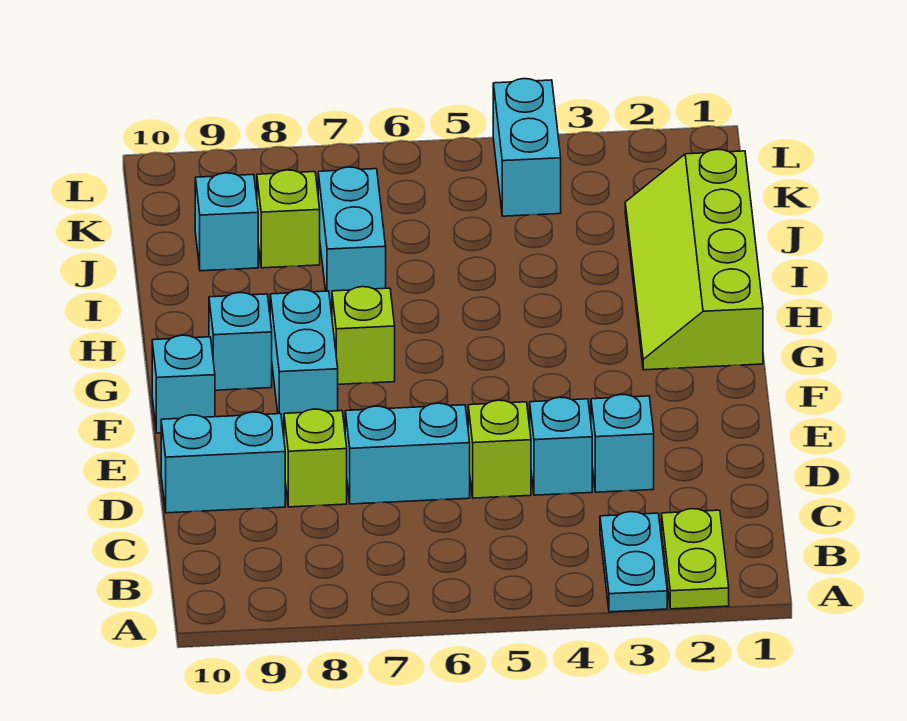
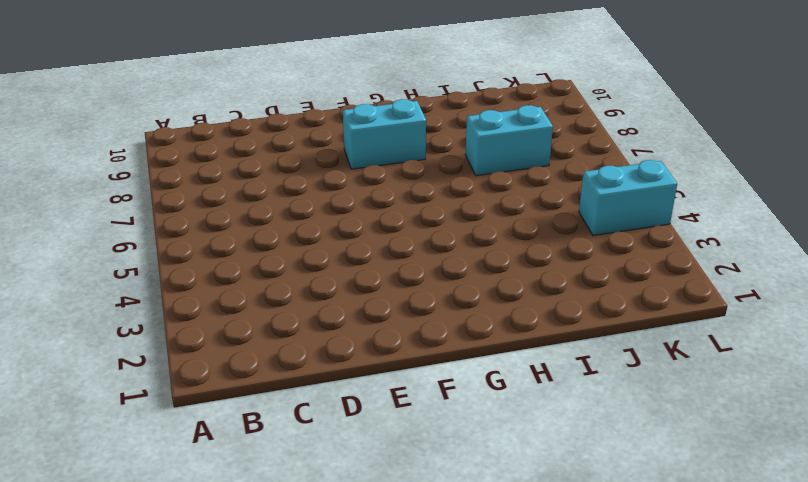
none -> lime 1x2 plate [662,509,729,609]
none -> cyan 1x2 plate [600,512,667,612]
none -> cyan 1x1 brick [591,395,654,492]

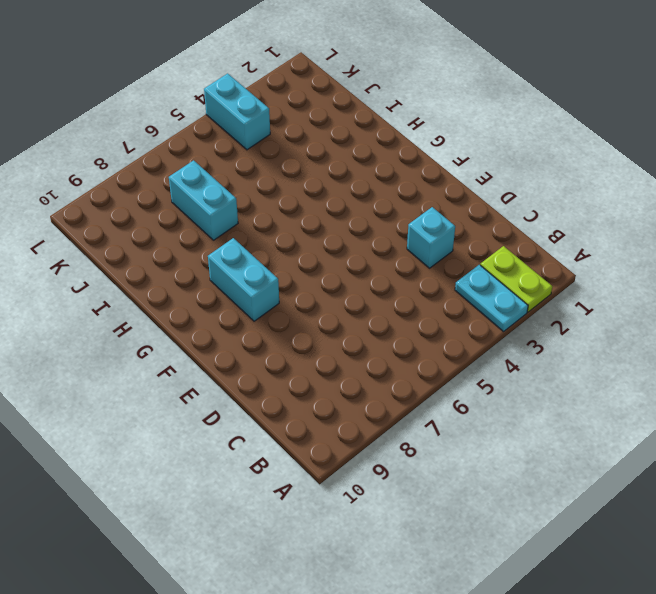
none -> cyan 1x1 brick [530,397,592,495]
none -> lime 1x1 brick [468,400,531,498]
none -> cyan 1x2 brick [345,403,470,504]

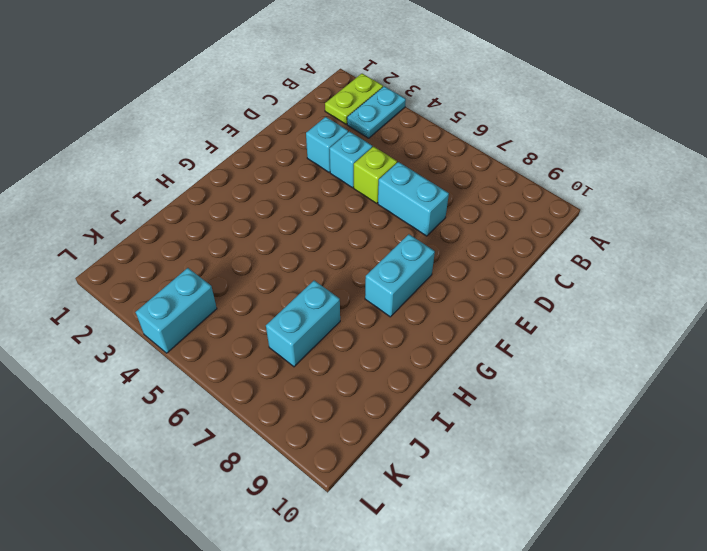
none -> lime 1x1 brick [284,409,347,507]
none -> cyan 1x2 brick [161,412,285,513]
none -> cyan 1x1 brick [152,335,215,433]

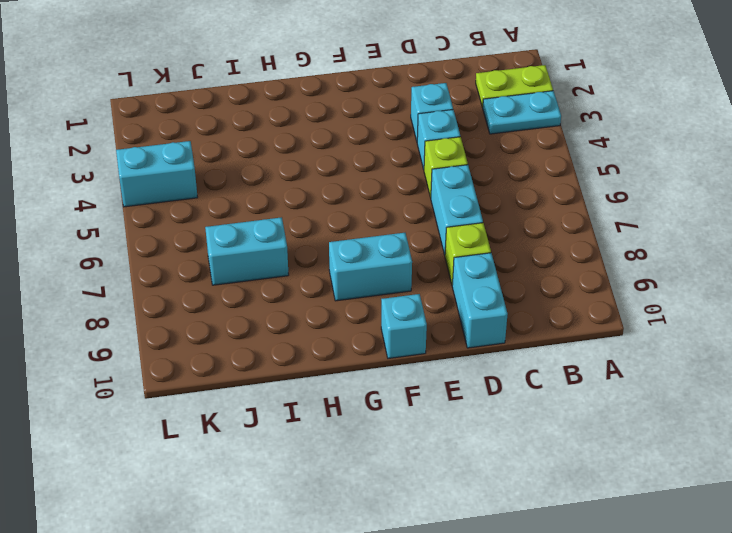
none -> lime 2x4 slope [625,150,763,370]
none -> lime 1x1 brick [332,287,395,384]
none -> cyan 1x1 brick [209,293,272,390]

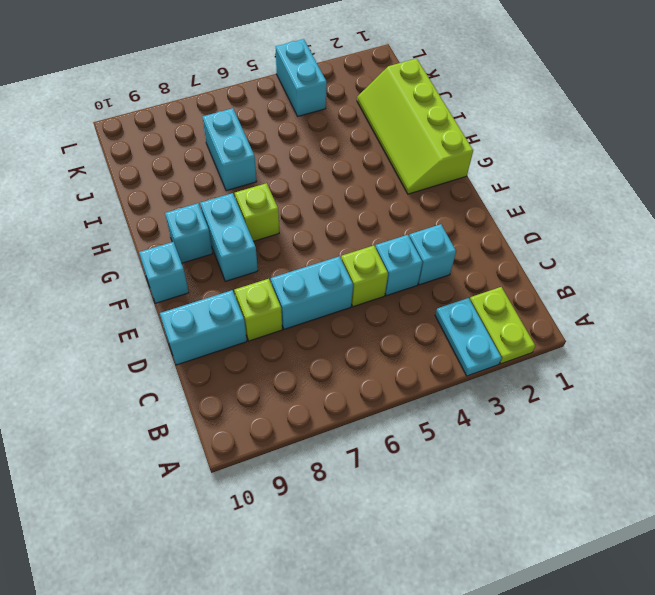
none -> lime 1x1 brick [257,170,320,268]
none -> cyan 1x1 brick [195,173,258,271]

